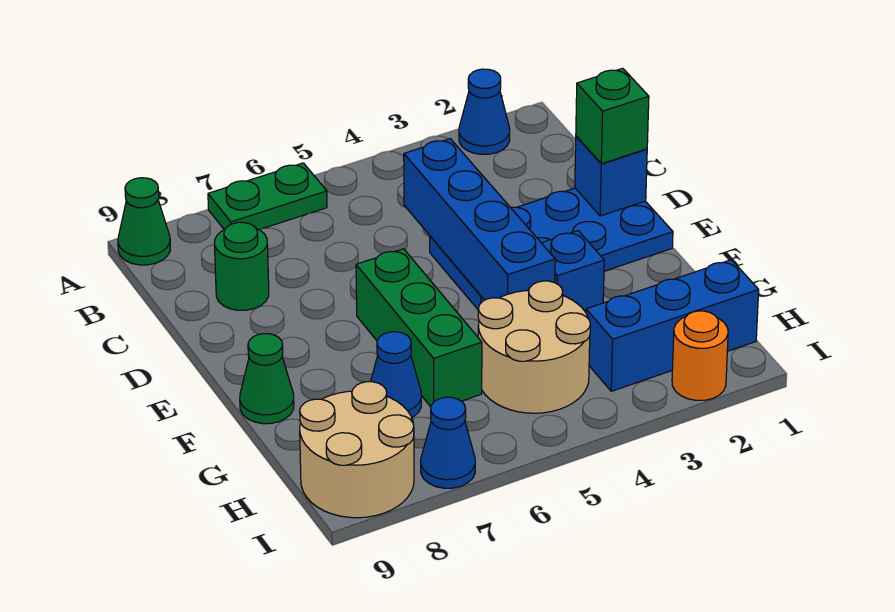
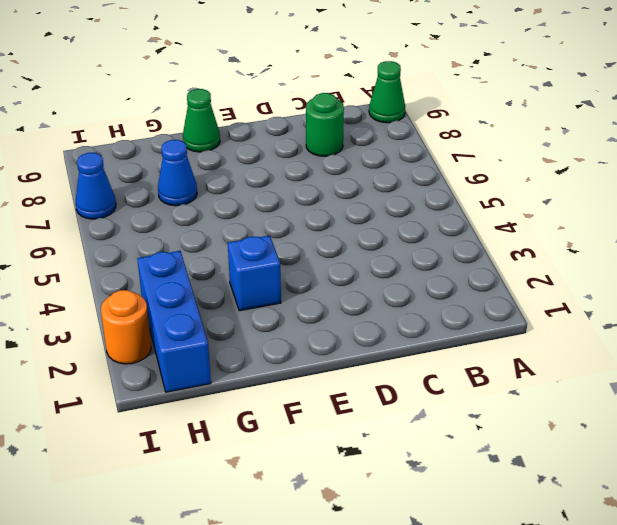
none -> blue 1x1 cone [459,69,510,154]
none -> green 1x2 plate [208,163,327,230]
none -> blue 2x4 plate [430,188,673,309]

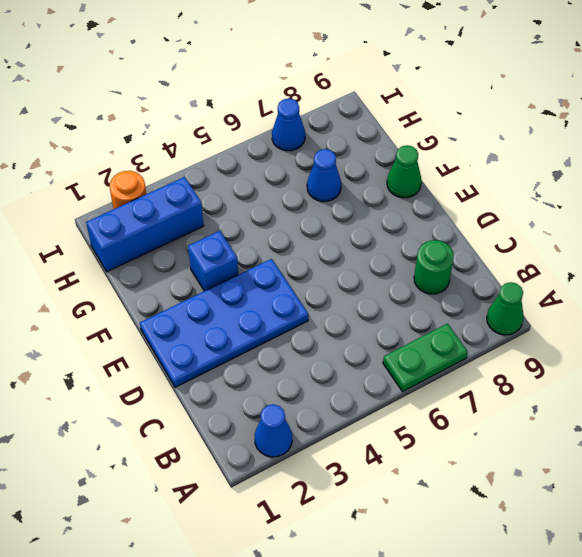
none -> green 1x3 brick [356,249,482,407]
none -> tan 2x2 round brick [478,281,590,413]
none -> tan 2x2 round brick [300,382,414,518]

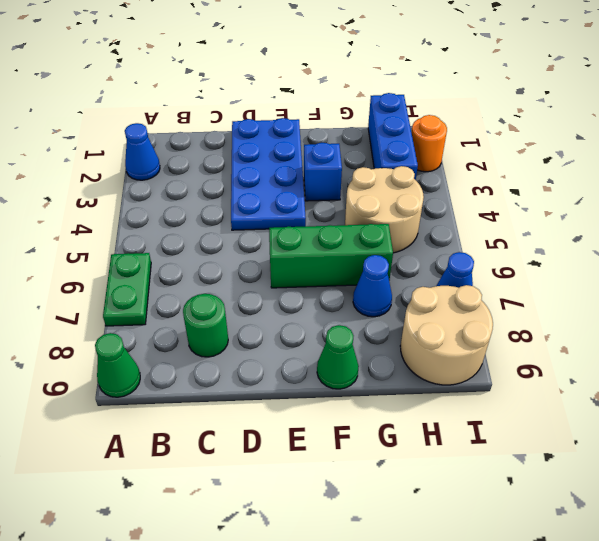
none -> blue 1x4 brick [404,139,555,300]
none -> blue 1x1 brick [575,136,647,216]
none -> green 1x1 brick [576,68,649,164]

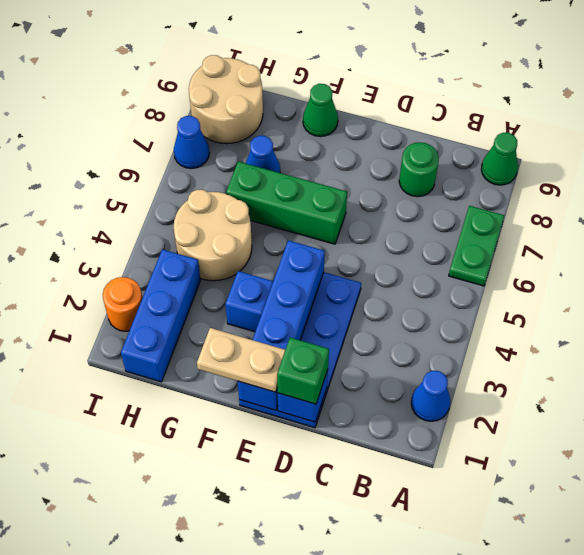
blue 1x4 brick [238,240,325,410] -> blue 1x4 brick turned to [404,139,555,300]
tan 1x2 plate [197,328,285,392] -> none

